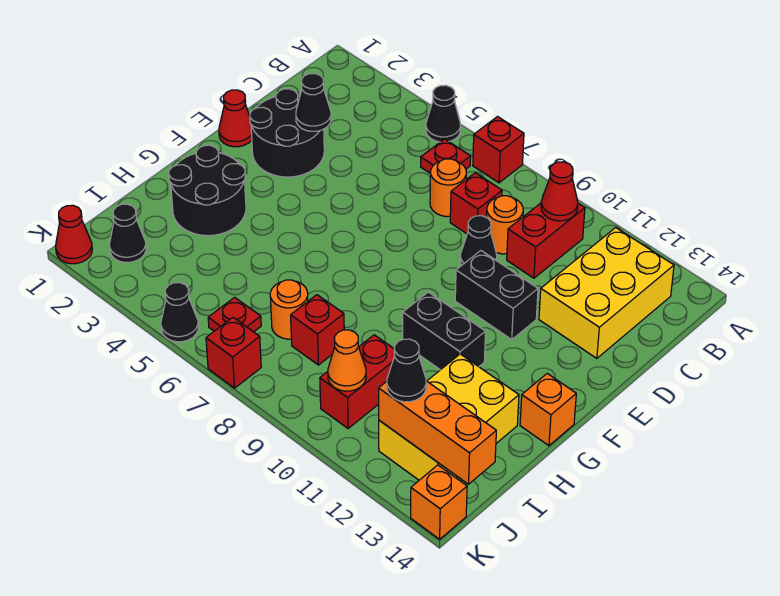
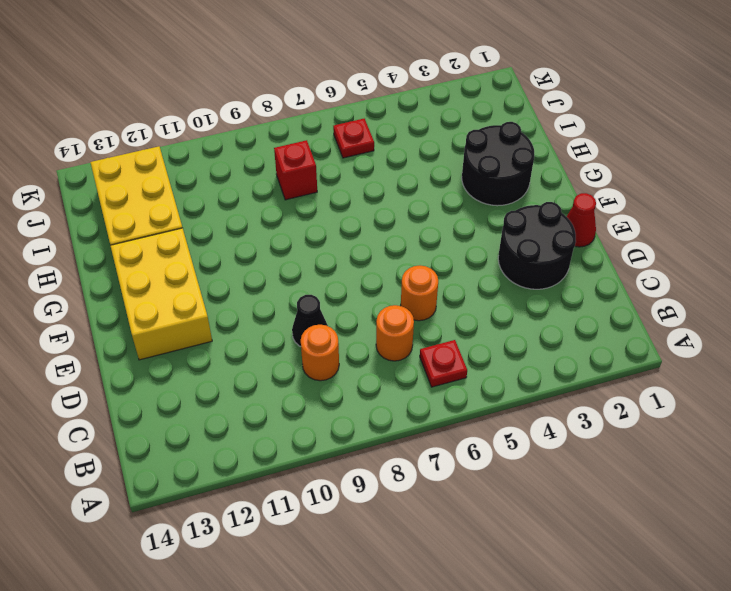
orange 1x1 round brick [401,266,438,321] -> orange 1x1 round brick moved to [270,280,308,339]
yellow 2x3 brick [110,228,212,360] -> yellow 2x3 brick moved to [539,228,674,358]
none -> black 1x1 cone [426,85,461,142]
none -> red 1x1 brick [473,117,524,183]
none -> red 1x2 brick [507,203,585,278]
none -> red 1x1 brick [450,173,502,234]

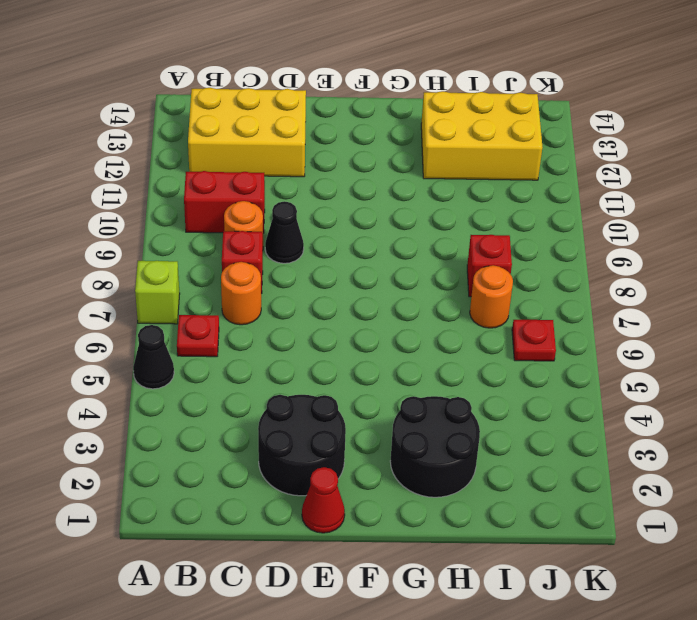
lime 1x1 brick [135,261,180,324] -> red 1x1 brick [473,117,524,183]
none -> black 1x2 brick [455,251,538,340]
none -> black 1x2 brick [403,292,486,370]
none -> orange 1x1 brick [520,373,576,446]
none -> red 1x2 brick [320,335,395,428]

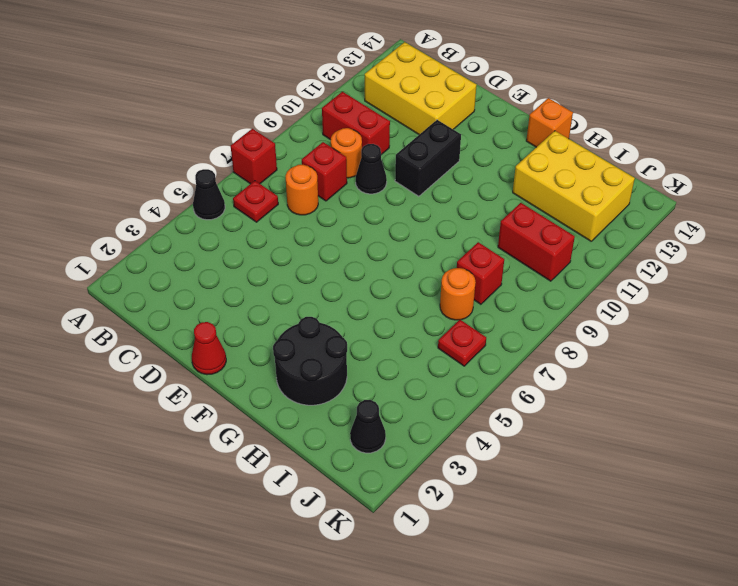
none -> black 2x2 round brick [250,89,324,177]
none -> black 1x2 brick [403,292,486,370]
none -> red 1x1 cone [56,205,92,264]
none -> black 1x1 cone [161,283,198,342]

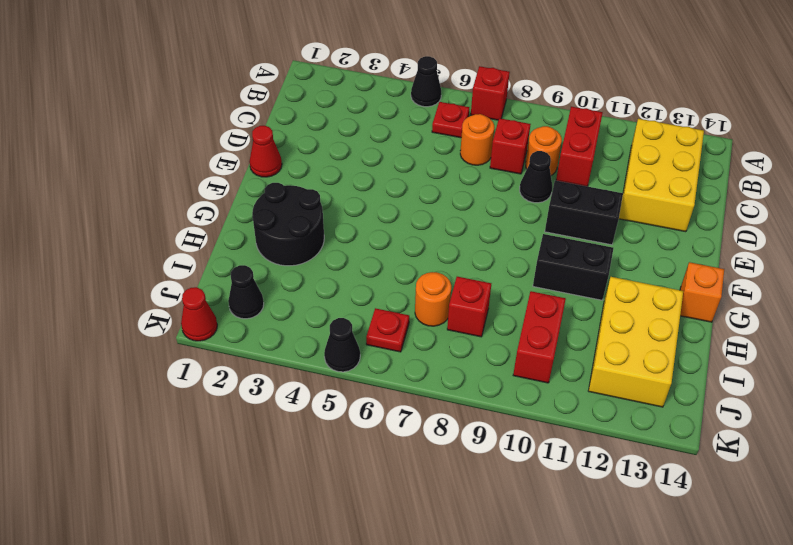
none -> black 2x2 round brick [250,89,324,177]
none -> red 1x1 brick [206,317,261,388]
none -> orange 1x1 brick [411,465,467,539]
none -> red 1x1 cone [541,162,578,221]

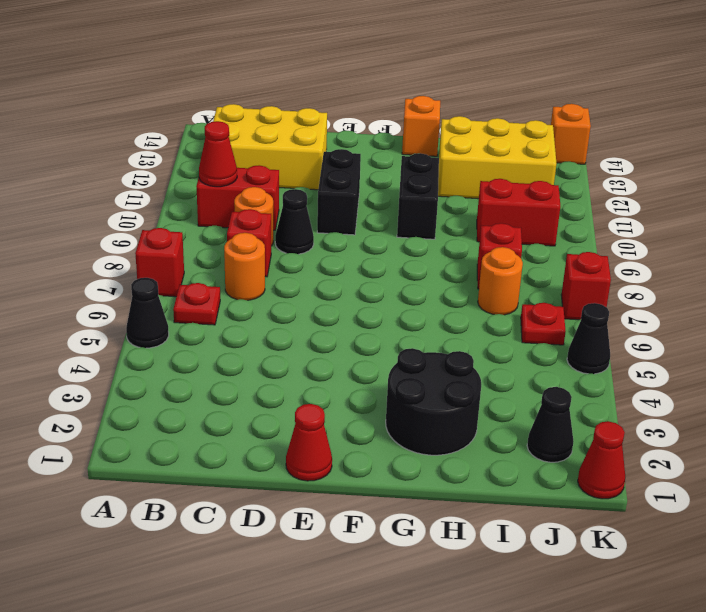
none -> black 2x2 round brick [250,89,324,177]
none -> black 1x1 cone [296,74,331,131]
none -> orange 1x1 cone [328,330,366,391]
none -> orange 1x3 brick [379,381,496,484]

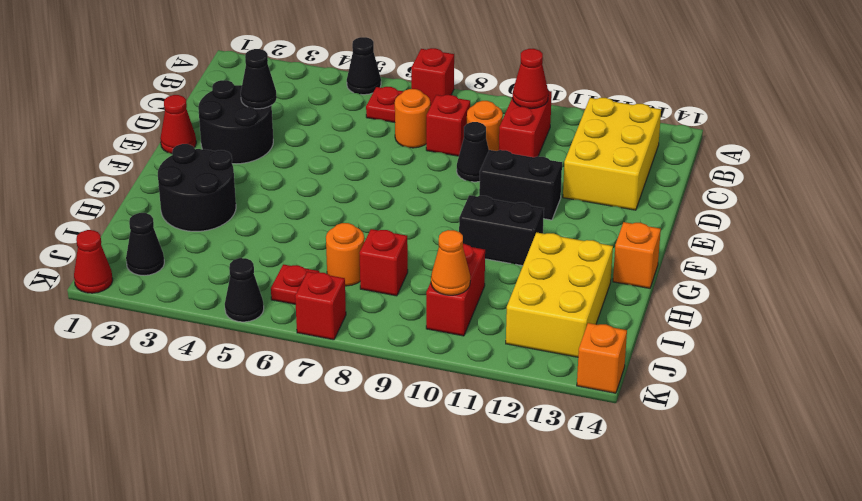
none -> orange 1x3 brick [379,381,496,484]
none -> black 1x1 cone [387,339,426,402]

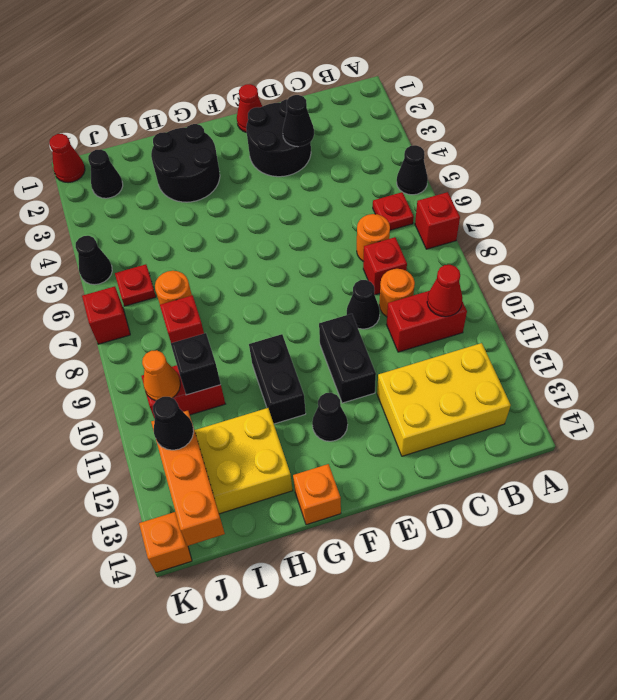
black 1x1 cone [312,393,348,441] -> none
black 1x1 brick [171,333,221,395] -> none

